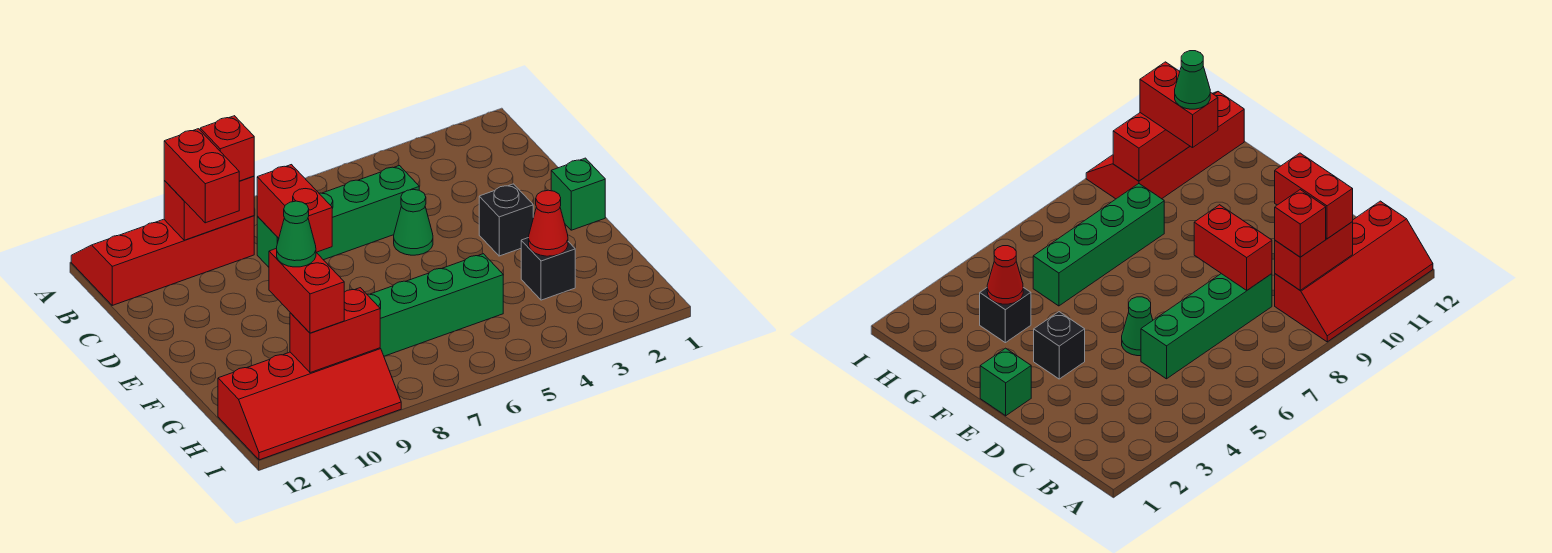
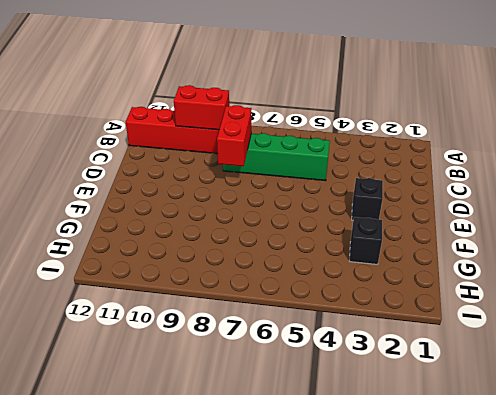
none -> green 1x1 cone [394,189,433,255]
none -> green 1x1 brick [551,158,605,230]
none -> green 1x4 brick [367,254,503,356]

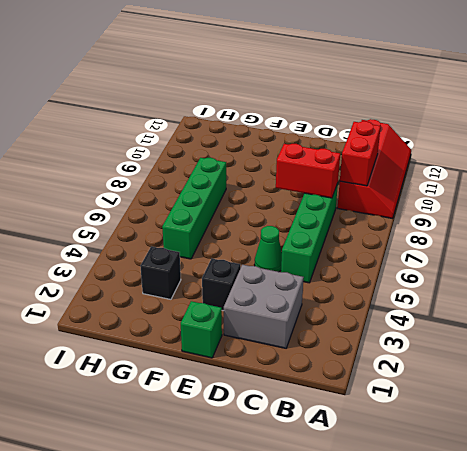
grey 2x2 brick [224,265,304,348] -> none
none -> red 2x4 slope [218,348,401,460]
none -> red 1x1 cone [529,190,568,256]
none -> red 1x2 brick [290,288,380,373]

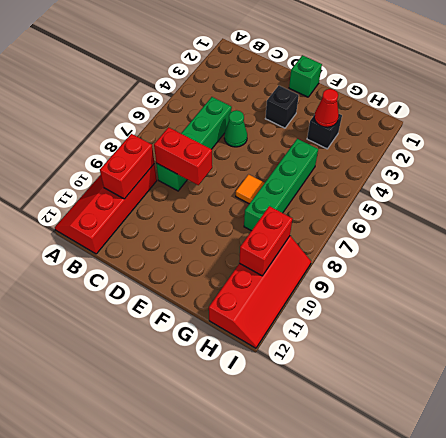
orange 1x1 tile [236,174,264,204] -> none
none -> red 1x1 brick [200,116,254,181]
none -> red 1x2 brick [164,129,239,223]
none -> red 1x2 brick [269,248,344,333]

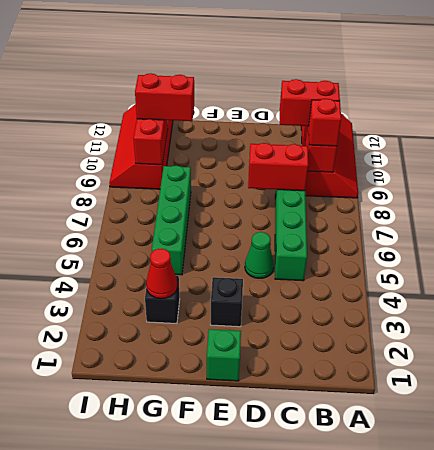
none -> green 1x1 cone [277,201,316,267]

